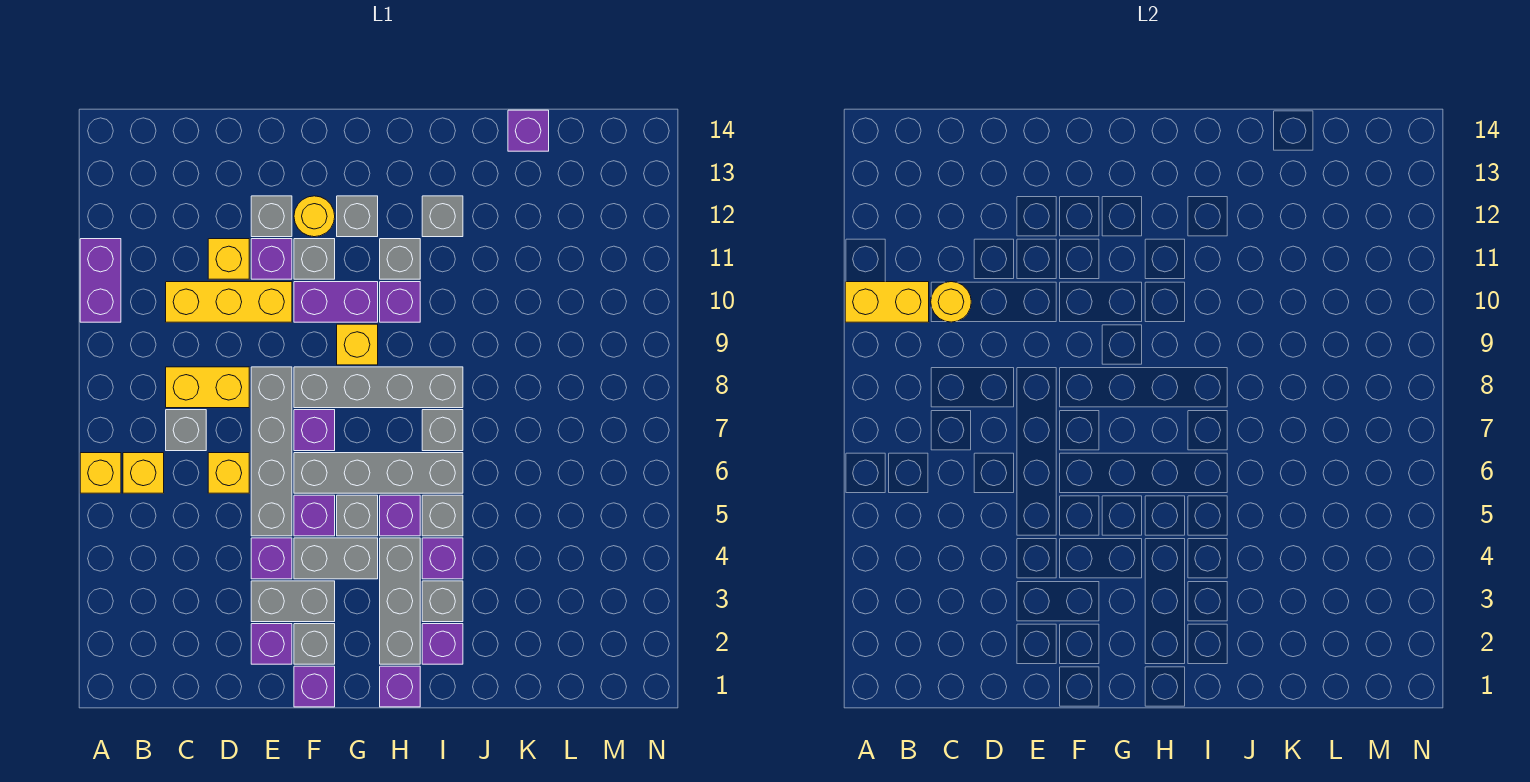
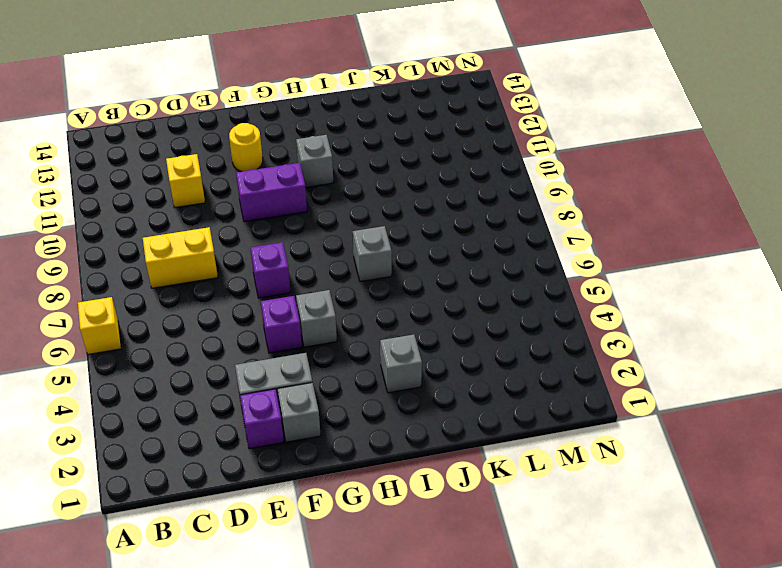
none -> purple 1x2 brick [80,239,121,322]
none -> yellow 1x1 brick [123,453,164,493]
none -> grey 1x1 brick [166,410,206,451]
none -> yellow 1x3 brick [166,282,292,322]

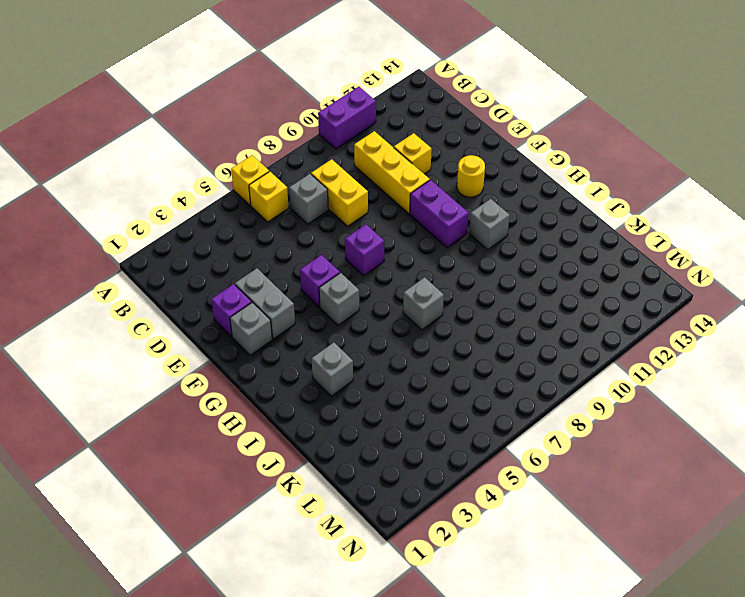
none -> yellow 1x1 brick [208,453,249,493]
none -> purple 1x1 brick [251,538,292,579]
none -> grey 1x4 brick [251,367,292,536]
none -> purple 1x1 brick [251,239,292,279]

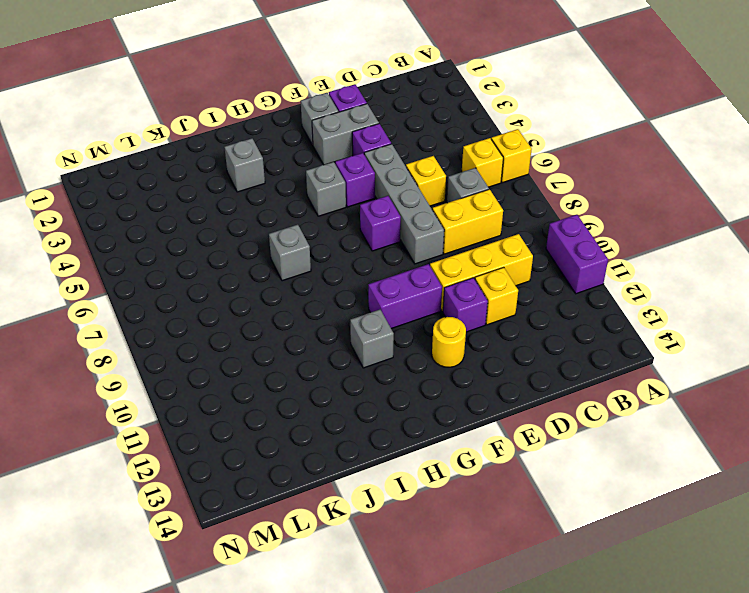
none -> grey 1x1 brick [251,196,292,237]
none -> purple 1x1 brick [294,666,335,707]
none -> grey 1x2 brick [294,538,378,579]
none -> grey 1x4 brick [294,453,463,493]

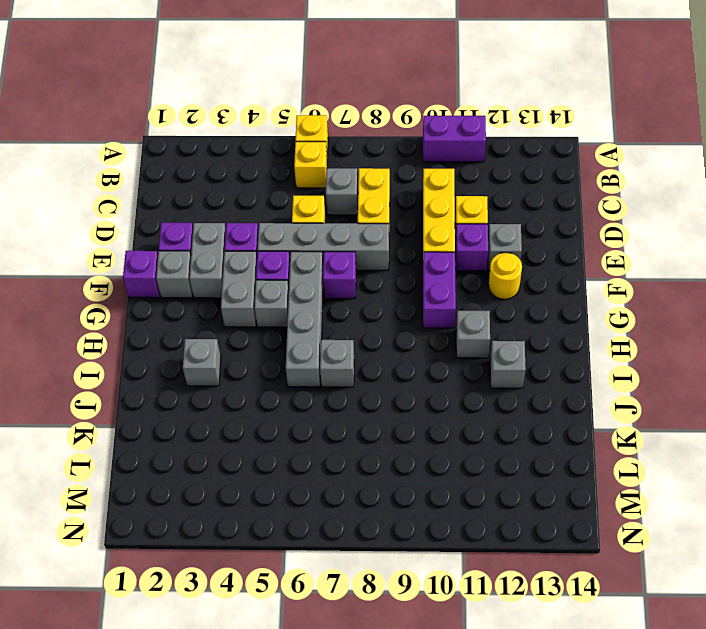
none -> grey 1x4 brick [294,367,463,408]
none -> grey 1x1 brick [294,239,335,279]
none -> yellow 1x1 brick [337,324,378,365]
none -> grey 1x1 brick [337,196,378,237]

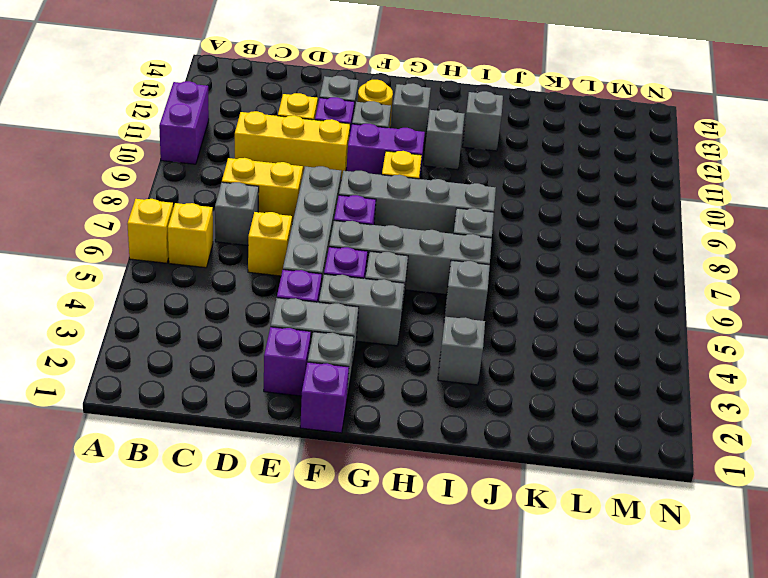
none -> purple 1x1 brick [380,666,420,707]
none -> grey 1x3 brick [380,538,420,664]
none -> purple 1x1 brick [380,495,420,536]
none -> purple 1x1 brick [380,282,420,322]

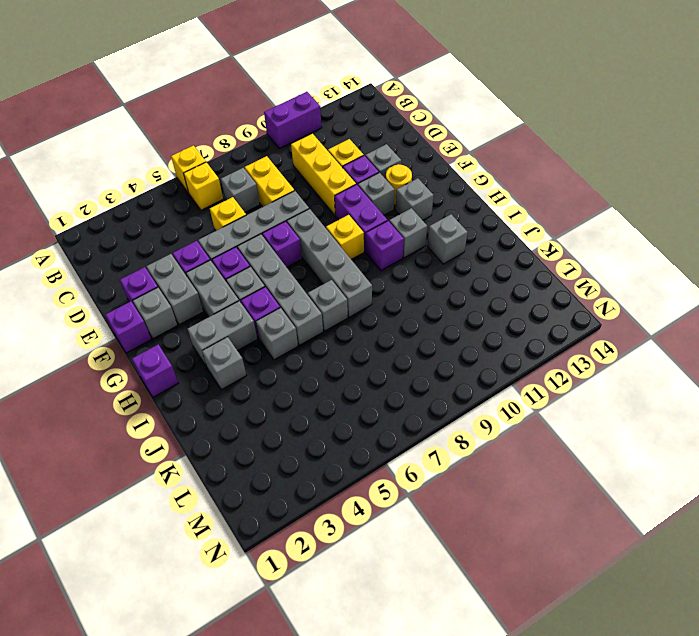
grey 1x2 brick [188,301,257,367] -> grey 1x3 brick [380,538,420,664]
none -> purple 1x1 brick [422,624,463,664]
none -> purple 1x1 brick [422,538,463,579]
none -> purple 1x1 brick [508,110,549,151]
none -> yellow 1x2 brick [845,282,929,322]

